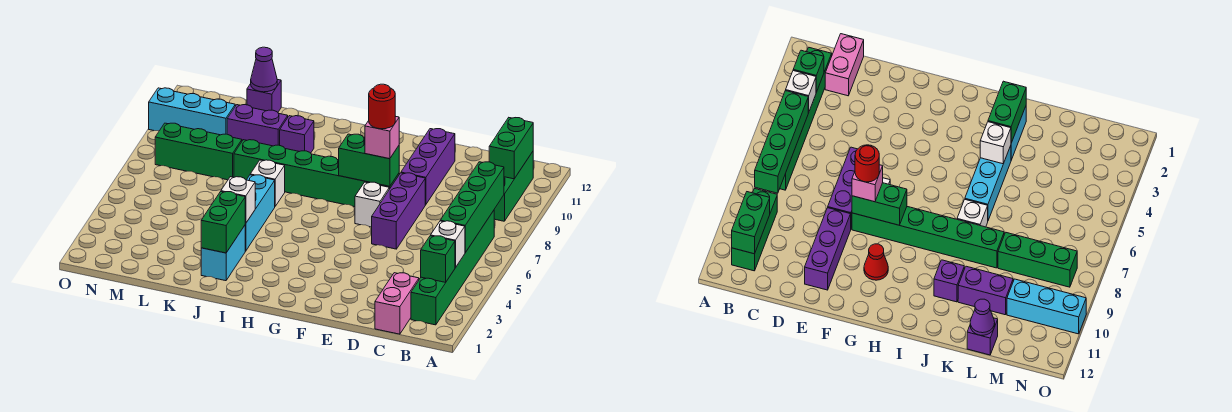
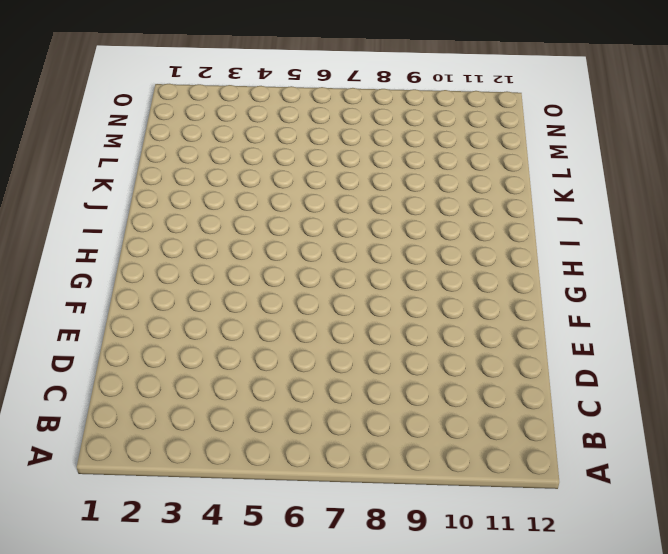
none -> green 1x6 brick [411,211,494,325]
none -> green 1x3 brick [494,152,533,221]
none -> pink 1x2 brick [375,273,419,334]

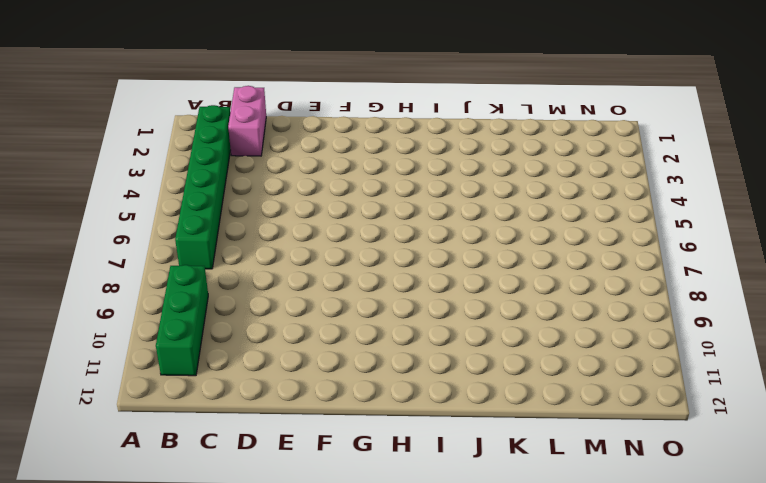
none -> purple 1x3 brick [372,173,425,249]
none -> purple 1x3 brick [401,129,455,205]
none -> white 1x1 brick [355,182,389,227]

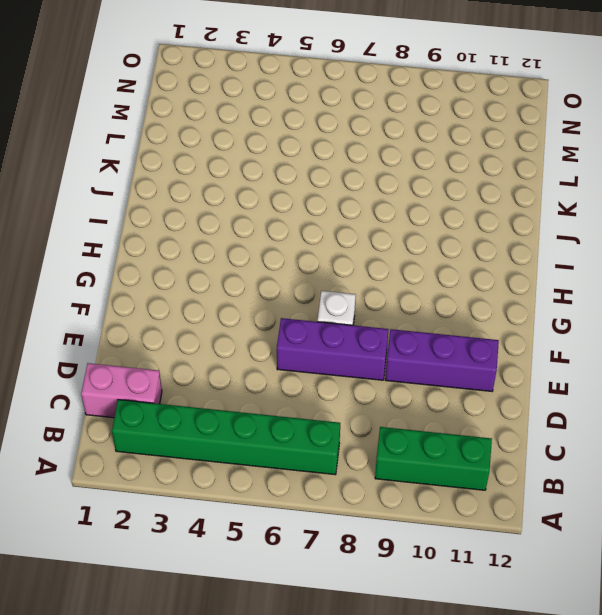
none -> green 1x6 brick [234,140,399,207]
none -> red 1x1 cone [864,244,888,280]
none -> cyan 1x2 brick [201,226,245,281]

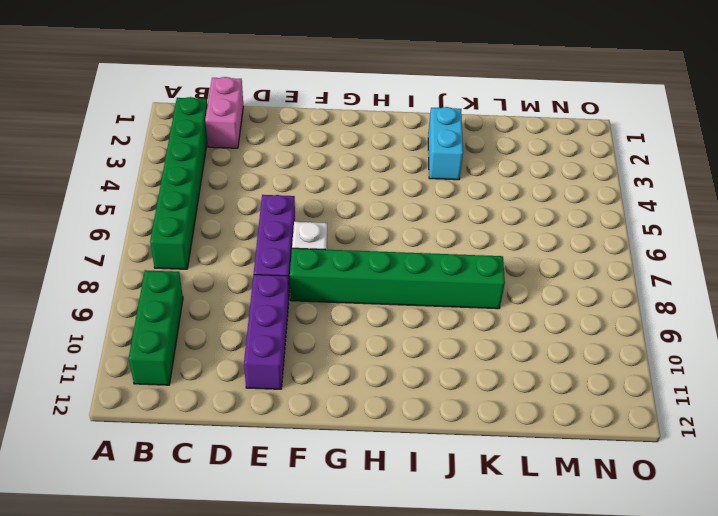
none -> red 1x1 cone [864,244,888,280]
none -> cyan 1x3 brick [245,175,275,251]
none -> white 1x1 brick [250,160,285,206]

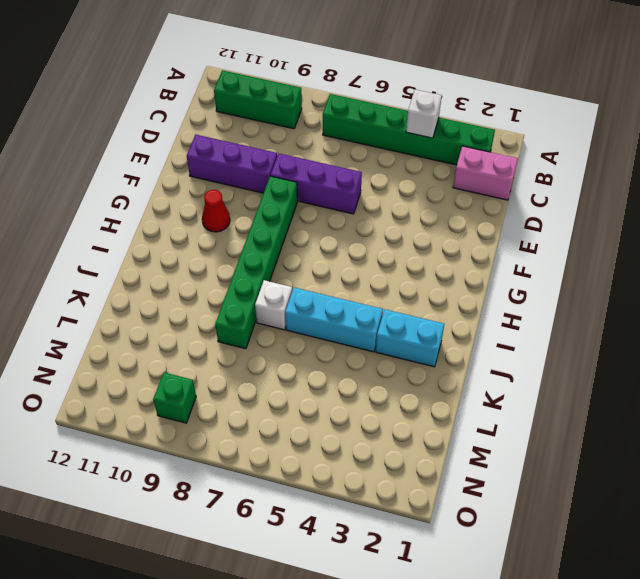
green 1x1 brick [153,372,196,423] -> green 1x1 brick moved to [421,236,455,282]
none -> white 1x1 brick [355,182,389,227]
none -> purple 1x1 brick [280,116,314,153]
none -> purple 1x2 brick [227,105,288,146]

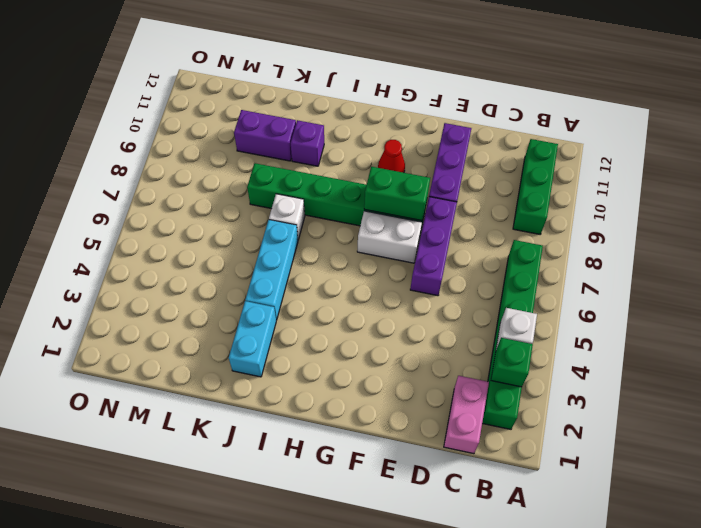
white 1x2 brick [357,211,422,263] -> white 1x1 brick [355,182,389,227]
none -> green 1x3 brick [155,123,242,180]
none -> purple 1x1 brick [247,80,281,112]
none -> cyan 1x3 brick [149,88,235,135]

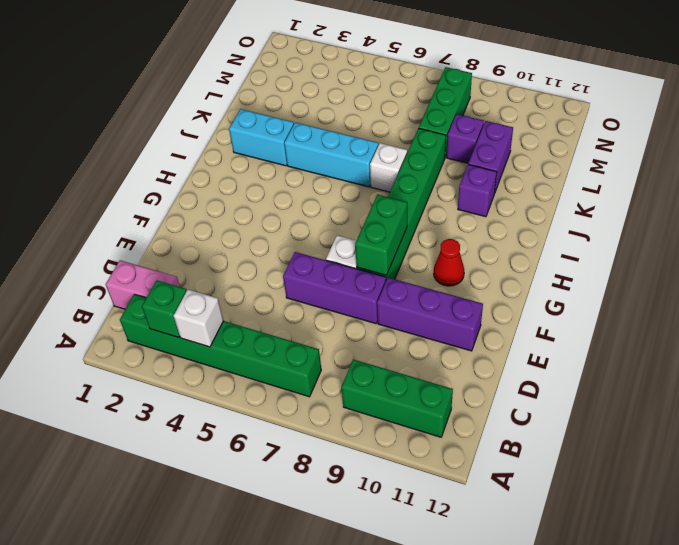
purple 1x1 brick [447,114,484,163] -> purple 1x1 brick moved to [247,80,281,112]
none -> cyan 1x3 brick [149,88,235,135]
none -> green 1x4 brick [440,162,504,253]
none -> green 1x2 brick [489,118,533,179]

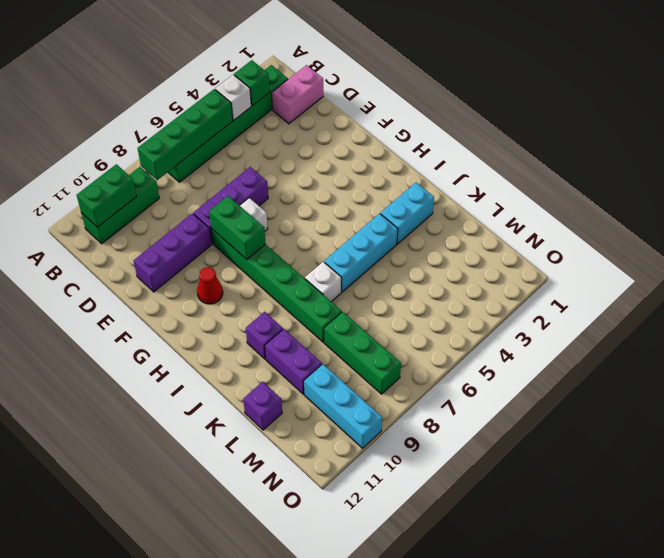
none -> green 1x2 brick [201,192,246,253]
none -> white 1x1 brick [221,177,255,223]
none -> purple 1x1 cone [251,47,277,92]

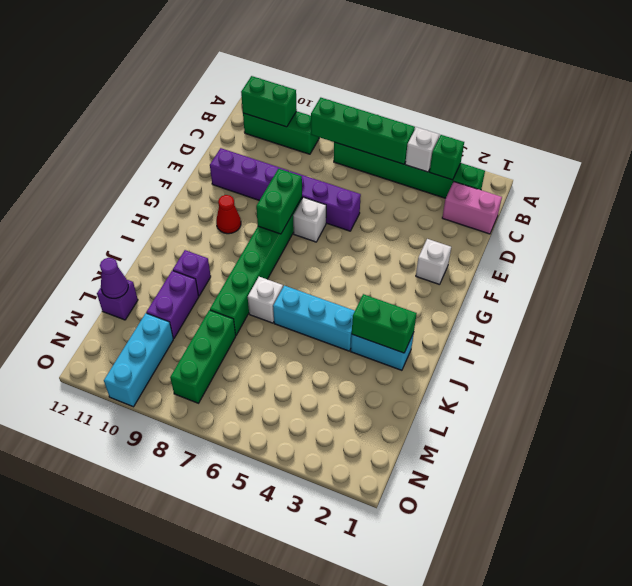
white 1x1 brick [416,239,451,285] -> white 1x1 brick moved to [221,177,255,223]
none -> pink 1x1 brick [365,116,399,159]
none -> red 1x1 round brick [369,84,395,129]

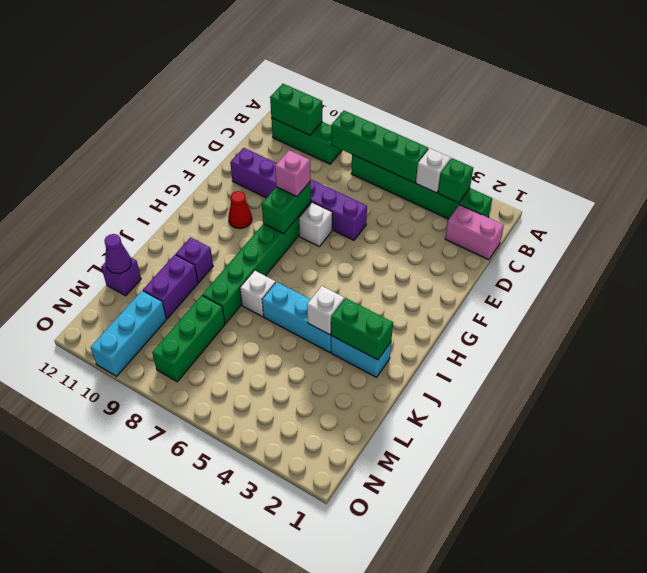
none -> red 1x1 round brick [369,84,395,129]

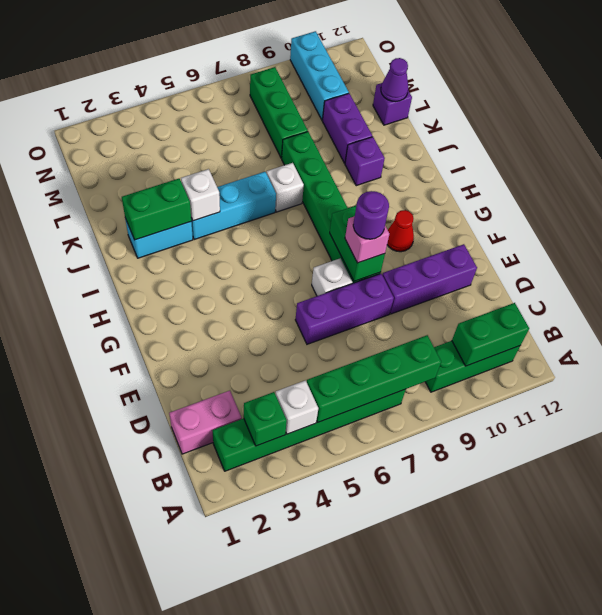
purple 1x1 round brick [353,191,389,239] -> red 1x1 round brick [369,84,395,129]

